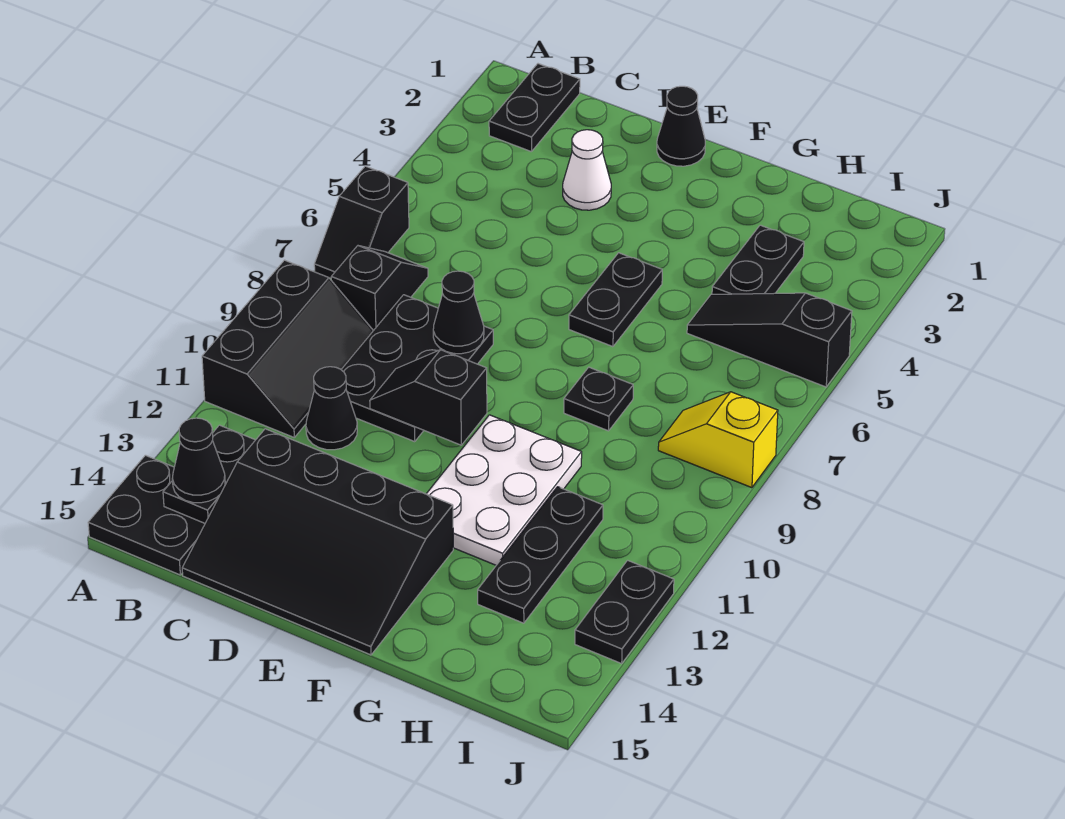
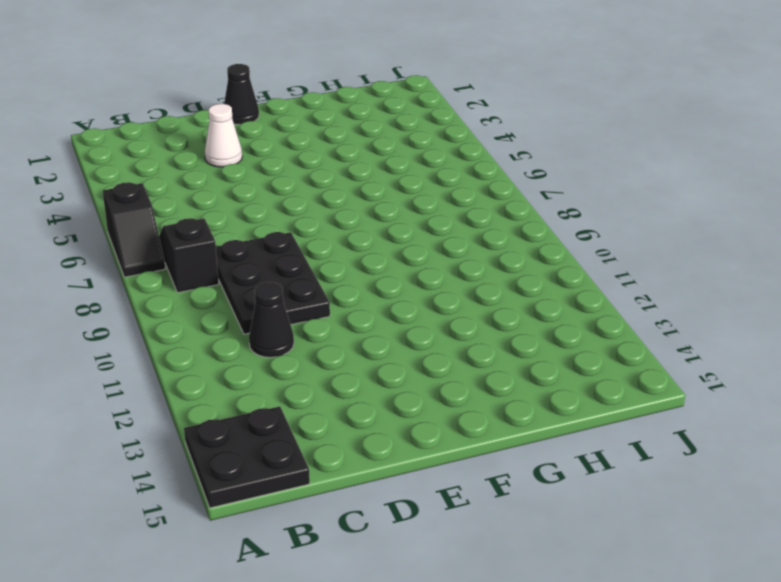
none -> black 2x3 slope [202,260,373,437]
none -> black 1x2 plate [489,64,580,152]
none -> black 3x4 slope [182,429,453,655]

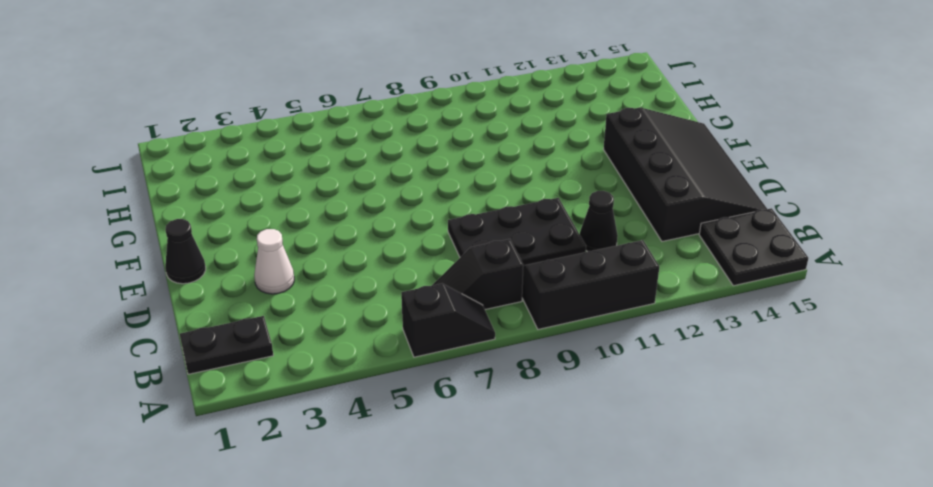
none -> black 1x2 plate [569,253,662,347]
none -> white 2x3 plate [427,415,582,565]
none -> black 1x1 plate [564,367,633,431]

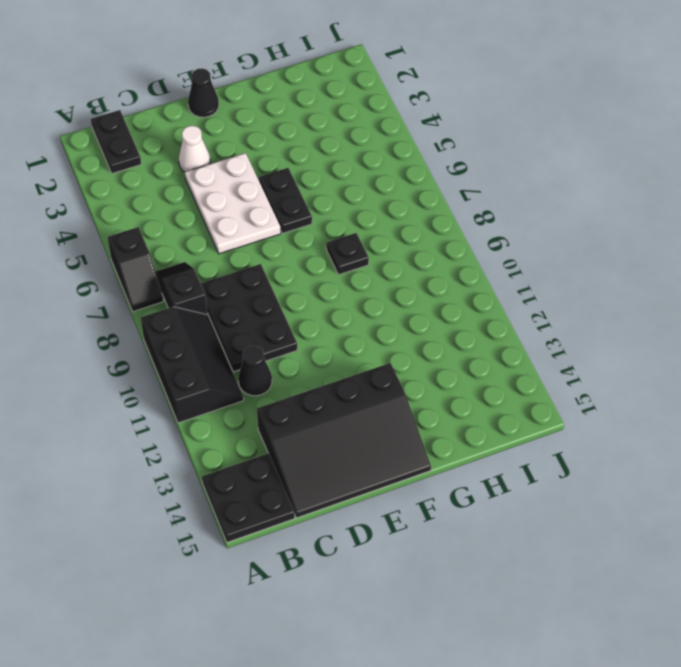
white 2x3 plate [185,153,281,254] -> white 2x3 plate moved to [427,415,582,565]
none -> black 1x2 plate [712,225,804,294]
none -> black 1x3 slope [687,293,852,387]
none -> black 1x3 plate [478,487,603,623]

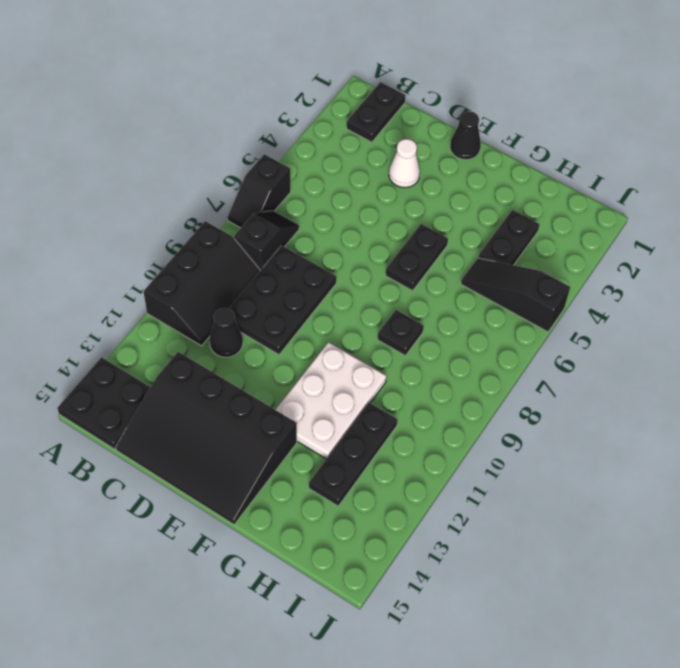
none -> yellow 1x2 slope [658,392,778,488]
none -> black 1x2 plate [575,560,674,664]
none -> black 1x2 plate [163,425,255,523]

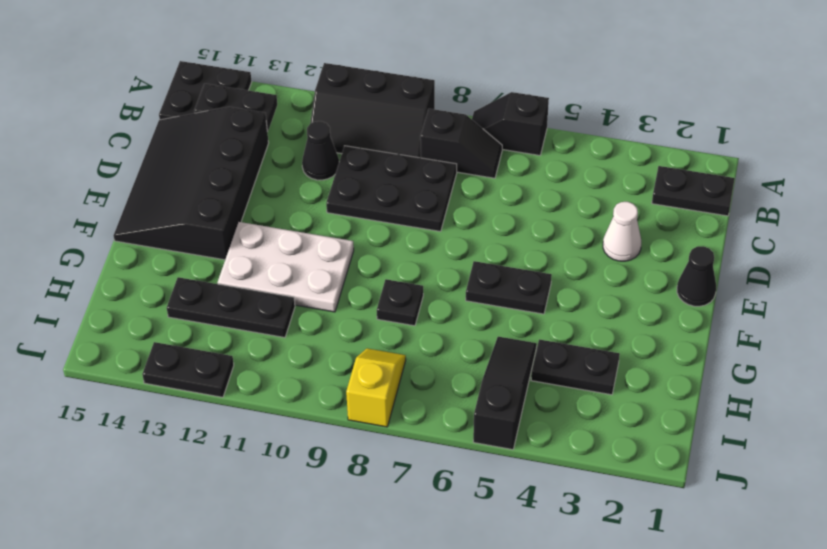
none -> black 1x1 cone [433,271,484,354]
none -> black 1x2 slope [370,350,487,445]
none -> black 1x1 cone [172,418,225,503]

